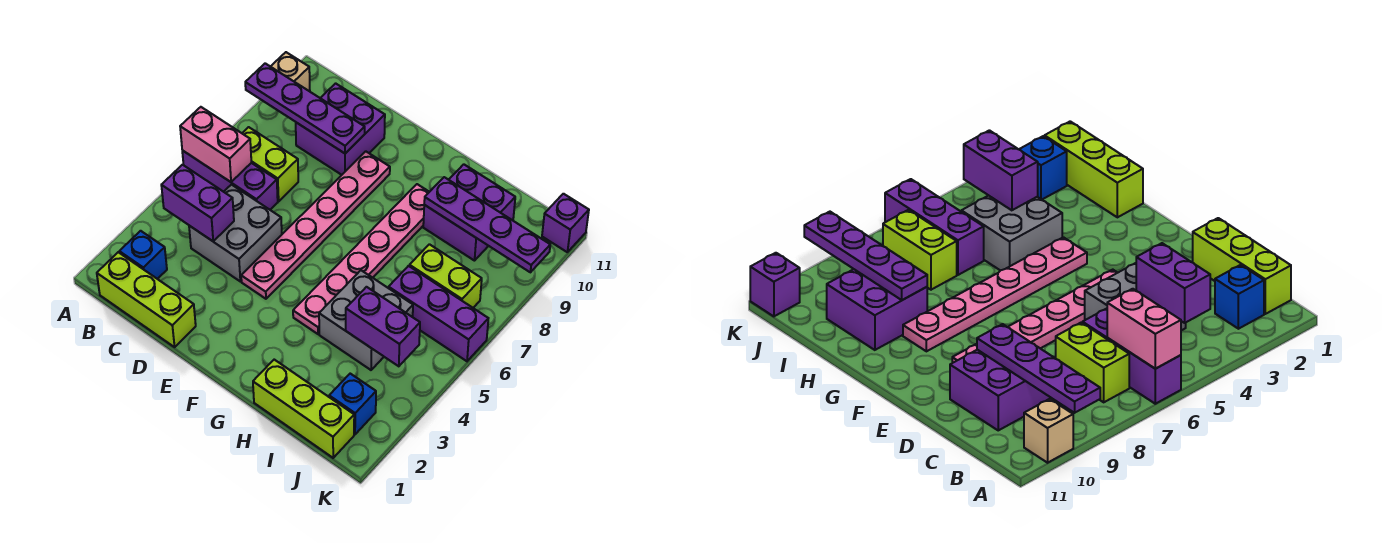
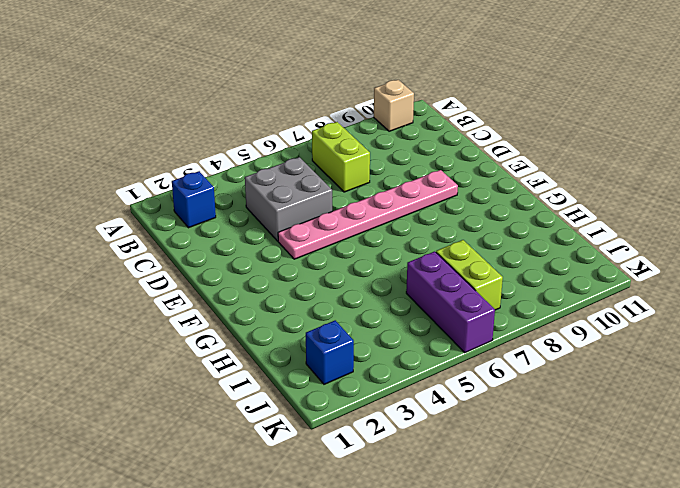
none -> purple 1x3 brick [182,150,278,210]
none -> lime 1x3 brick [97,252,196,347]
none -> purple 2x2 brick [296,83,385,175]

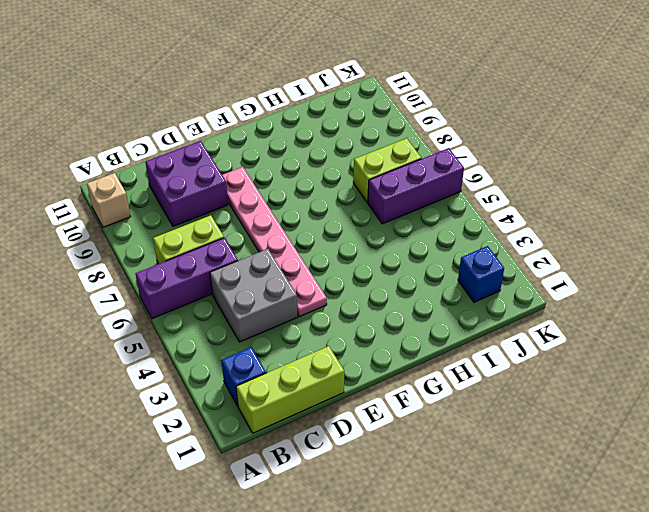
none -> pink 1x6 plate [293,184,429,334]
none -> lime 1x3 brick [253,360,354,458]
none -> grey 2x2 brick [319,270,413,370]

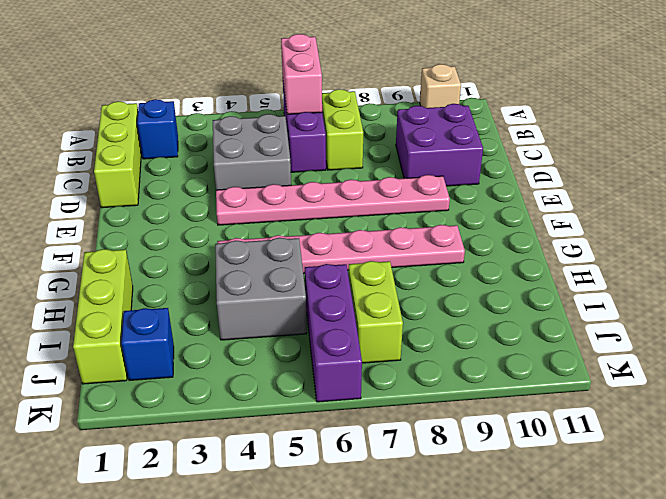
none -> purple 2x2 brick [423,164,515,261]
none -> purple 1x1 brick [542,194,589,252]
none -> purple 1x4 plate [245,63,365,153]

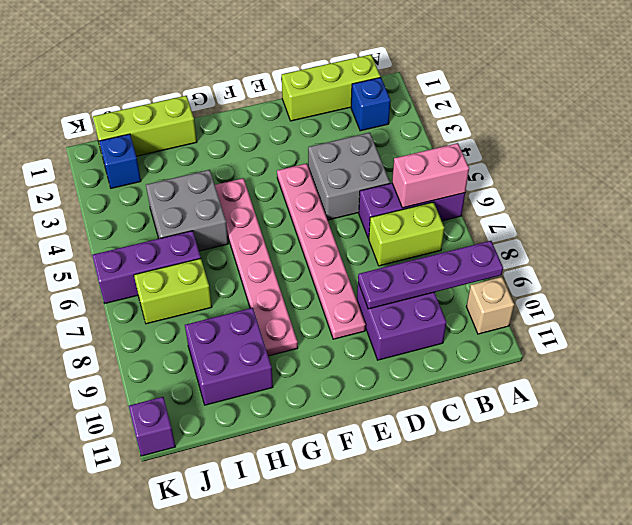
none -> purple 1x2 brick [161,165,234,241]
none -> purple 1x4 plate [424,177,550,272]
none -> purple 1x2 brick [346,287,420,366]

